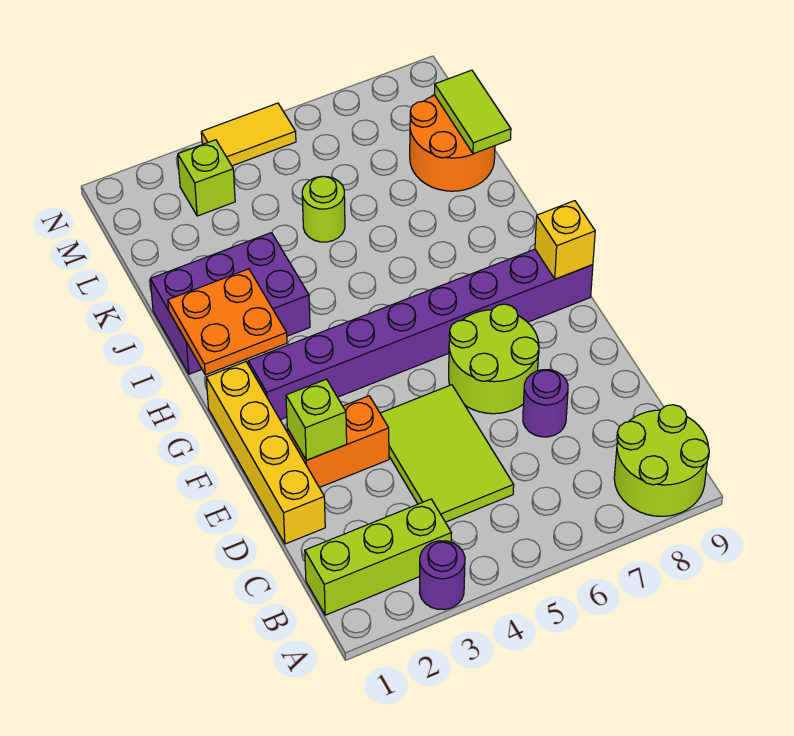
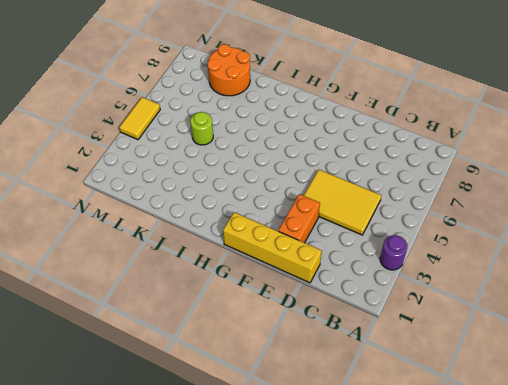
yellow 2x3 tile [304,170,381,235] -> lime 2x3 tile [380,385,514,522]
none -> lime 2x2 round brick [614,405,709,516]
none -> lime 1x3 brick [305,499,451,615]
none -> purple 1x1 round brick [523,370,568,437]

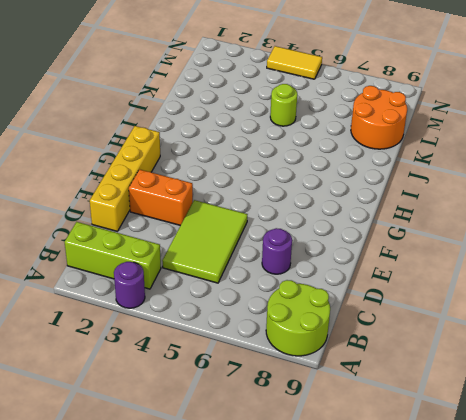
none -> lime 2x2 round brick [449,304,539,414]
none -> purple 1x8 brick [248,249,593,420]
none -> purple 2x3 brick [150,233,310,374]

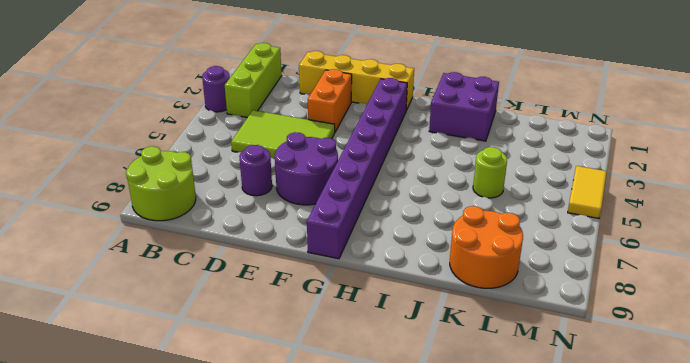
purple 2x2 round brick [275,132,338,205] -> lime 2x2 round brick [449,304,539,414]
purple 2x2 brick [429,72,499,141] -> purple 2x3 brick [150,233,310,374]
none -> lime 1x1 brick [178,140,235,216]
none -> lime 1x1 brick [286,379,347,460]
none -> yellow 1x1 brick [535,201,595,279]

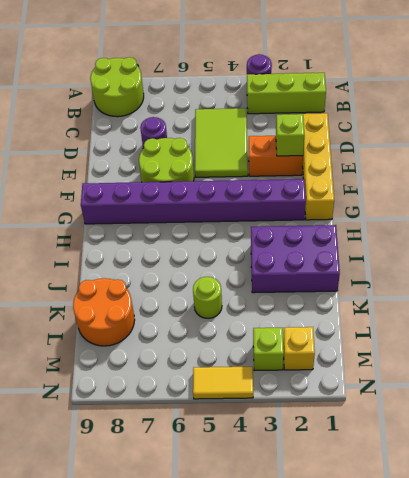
yellow 1x1 brick [283,327,315,370] -> yellow 1x1 brick moved to [535,201,595,279]
none -> orange 2x2 plate [168,269,287,375]
none -> lime 1x2 tile [435,70,511,154]

